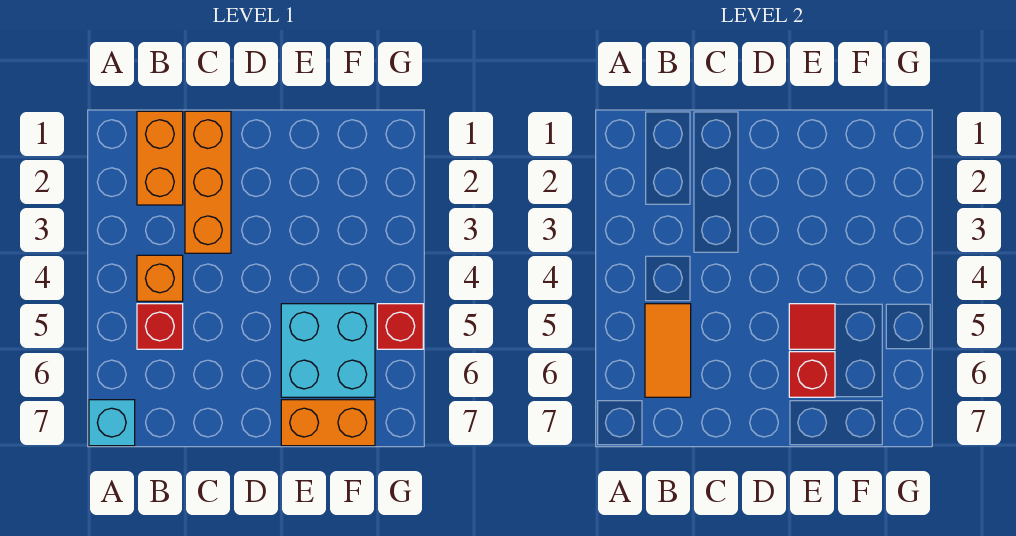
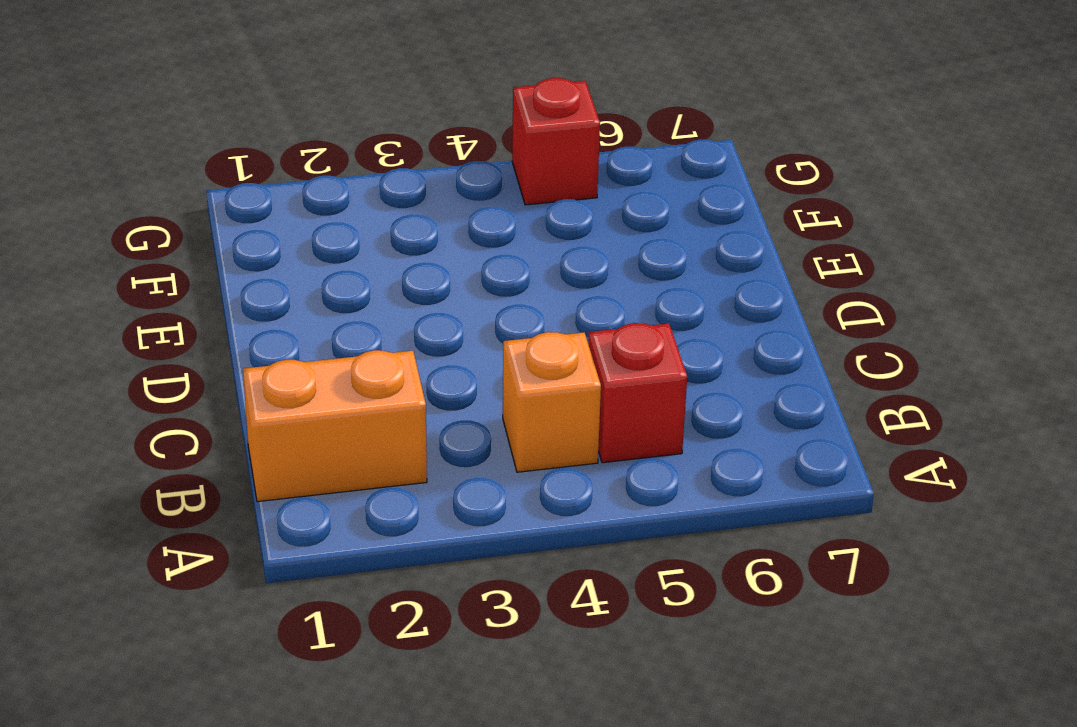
none -> cyan 1x1 brick [89,400,135,446]
none -> orange 1x3 brick [185,111,231,253]

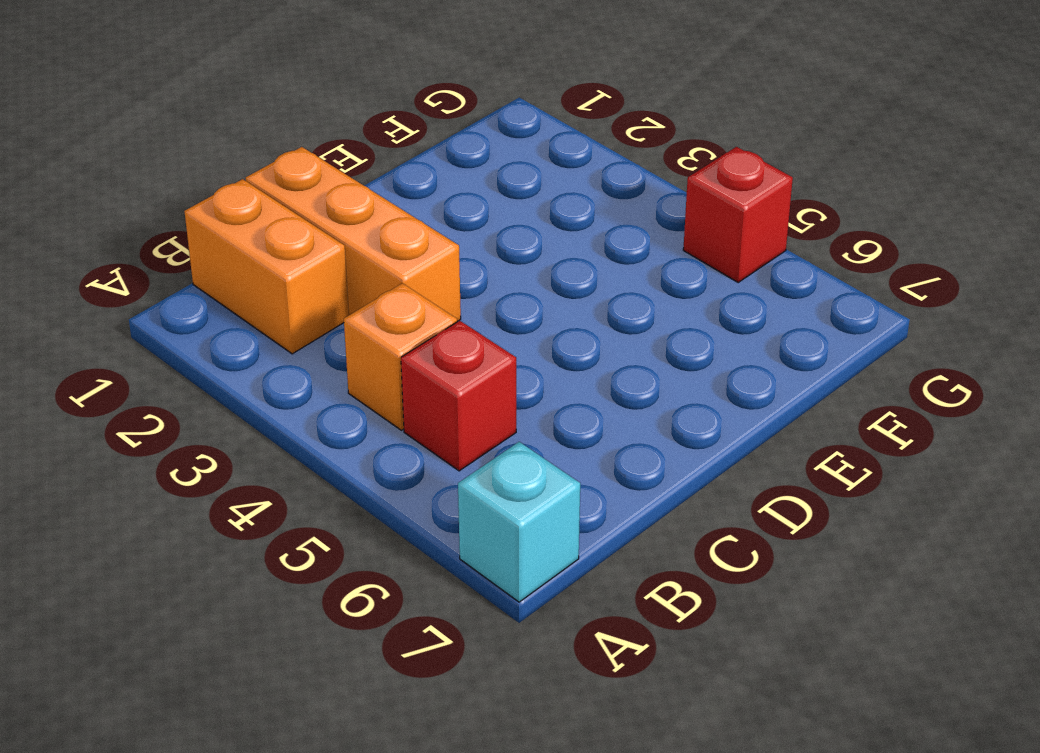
none -> cyan 2x2 brick [281,304,375,397]
none -> orange 1x2 brick [281,400,375,446]

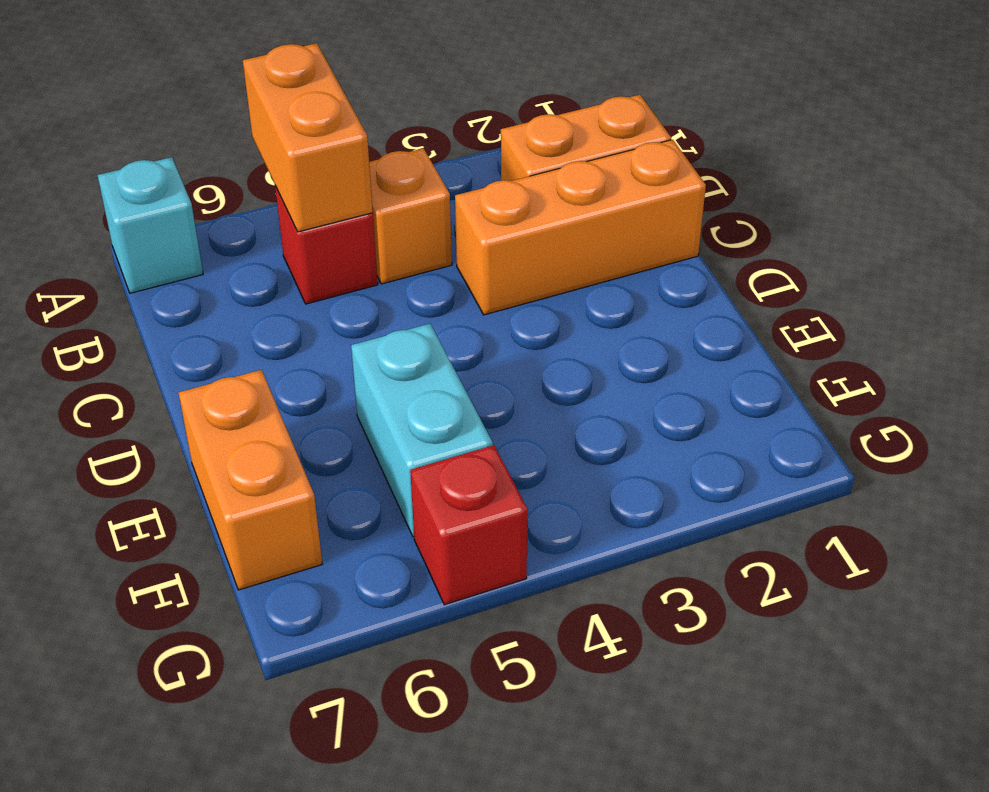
orange 1x2 brick [243,43,373,232] -> orange 1x2 tile [645,304,691,397]
cyan 1x2 brick [351,324,493,537] -> cyan 2x2 brick [281,304,375,397]
none -> red 1x1 tile [789,304,835,349]
none -> red 1x1 brick [789,352,835,397]

